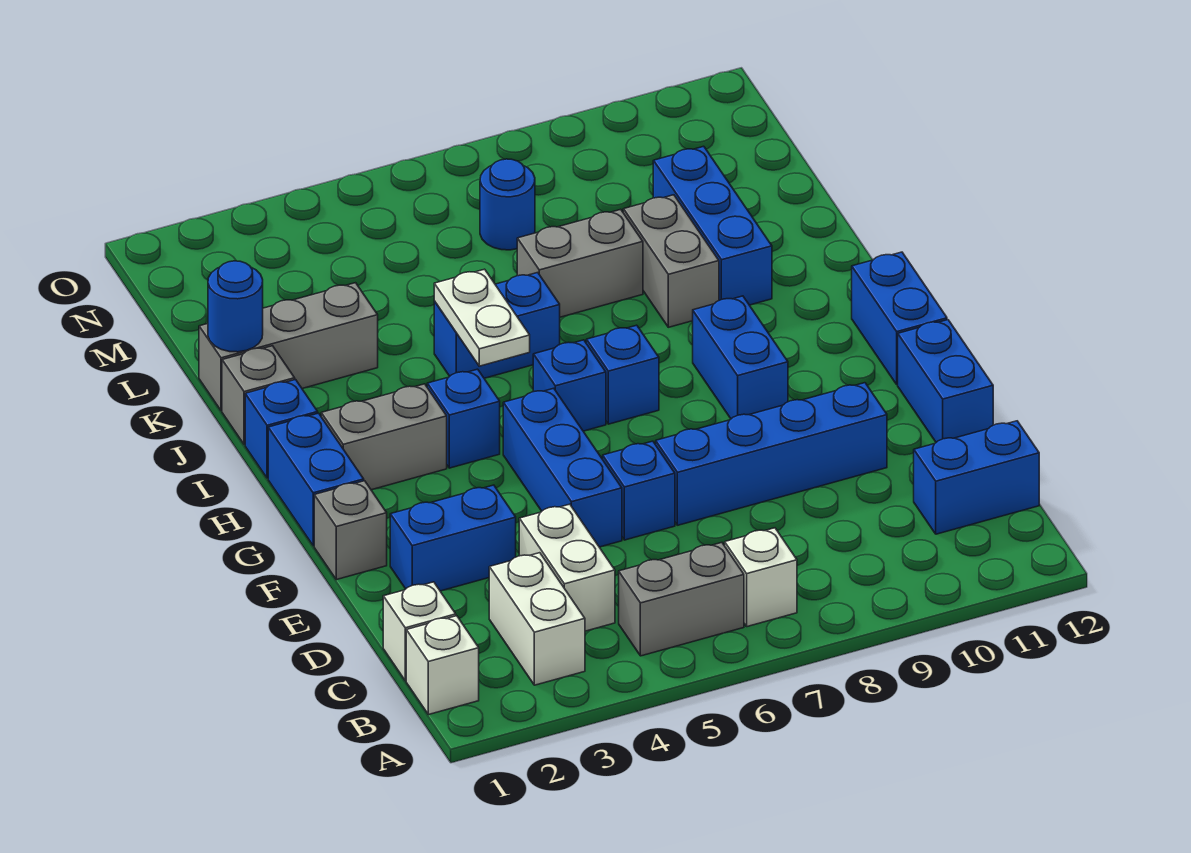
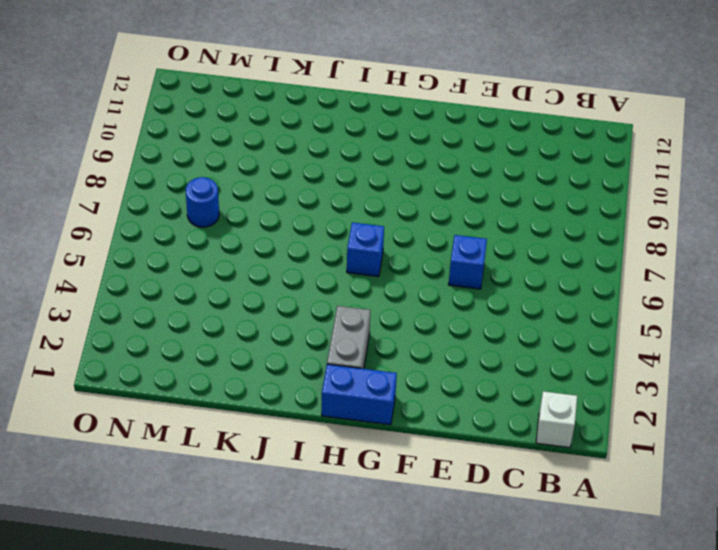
none -> white 1x2 brick [489,553,585,685]
none -> grey 1x2 brick [619,543,744,656]
none -> white 1x1 brick [724,528,797,627]
none -> white 1x1 brick [383,582,456,681]

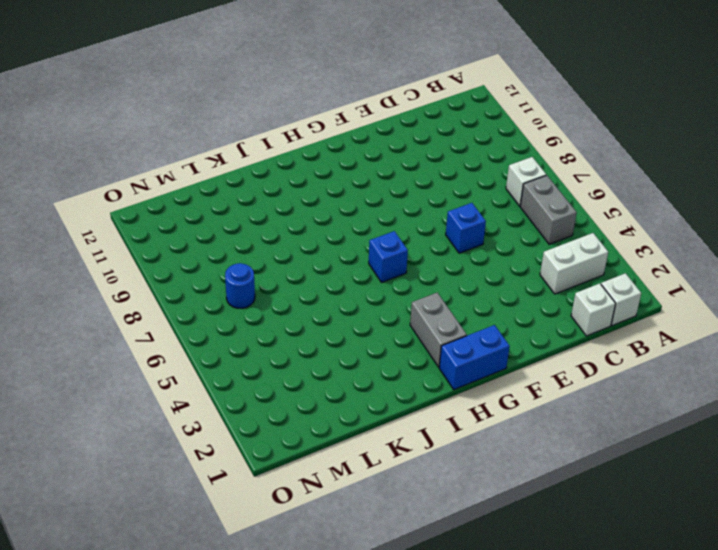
none -> white 1x2 brick [519,504,615,631]
none -> blue 1x2 brick [914,421,1039,534]
none -> blue 1x2 brick [390,485,516,591]
none -> blue 1x3 brick [503,388,622,547]

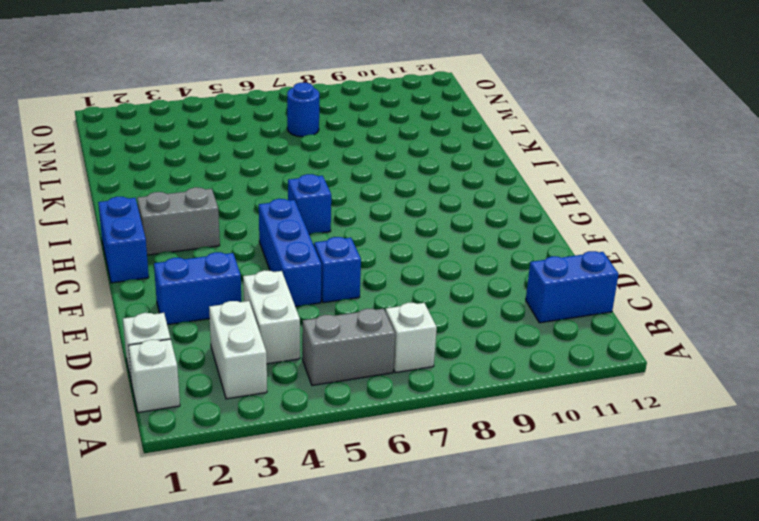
none -> blue 1x4 brick [656,383,887,525]
none -> blue 1x2 brick [898,320,993,442]
none -> grey 1x1 brick [314,481,387,580]
none -> blue 1x2 brick [693,296,788,419]

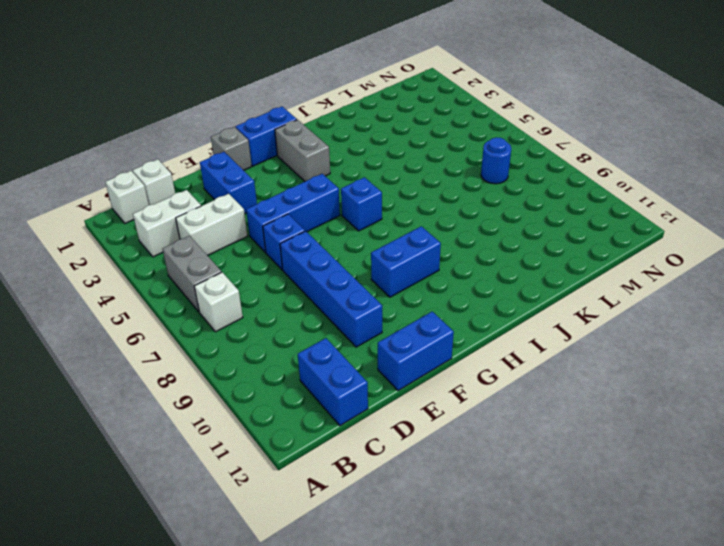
none -> blue 1x2 brick [852,252,947,385]
none -> blue 1x1 brick [427,369,500,468]
none -> blue 1x1 brick [586,325,659,424]
none -> blue 1x1 brick [245,380,318,478]

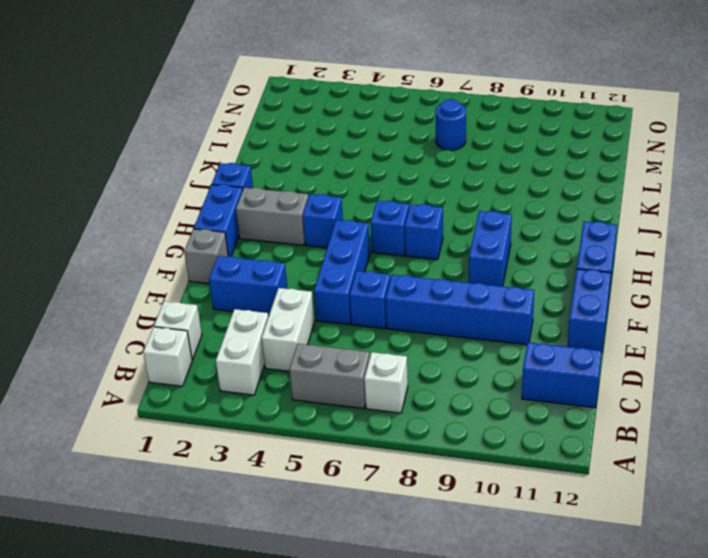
none -> grey 1x1 brick [222,346,295,445]
none -> blue 1x2 brick [434,273,560,379]
none -> grey 1x2 brick [623,195,719,327]
none -> blue 1x3 brick [653,146,772,305]

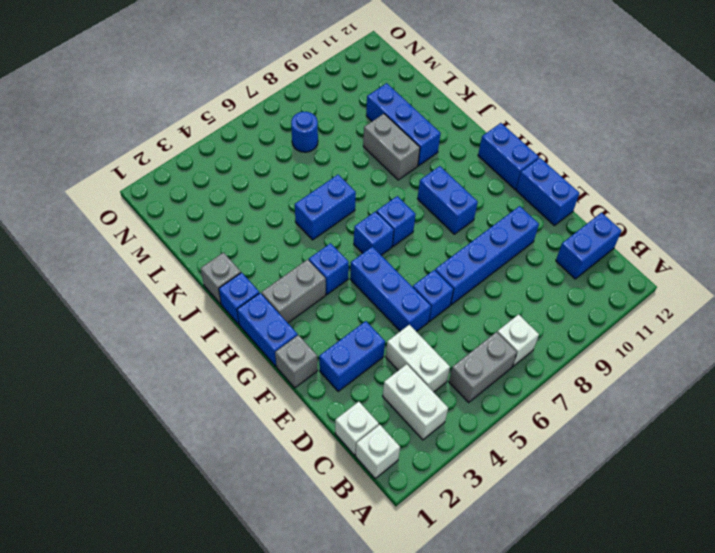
none -> grey 1x3 brick [199,283,378,411]
none -> grey 1x2 brick [517,209,643,317]
none -> white 1x2 plate [434,269,530,366]
none -> blue 1x1 round brick [208,261,263,352]

